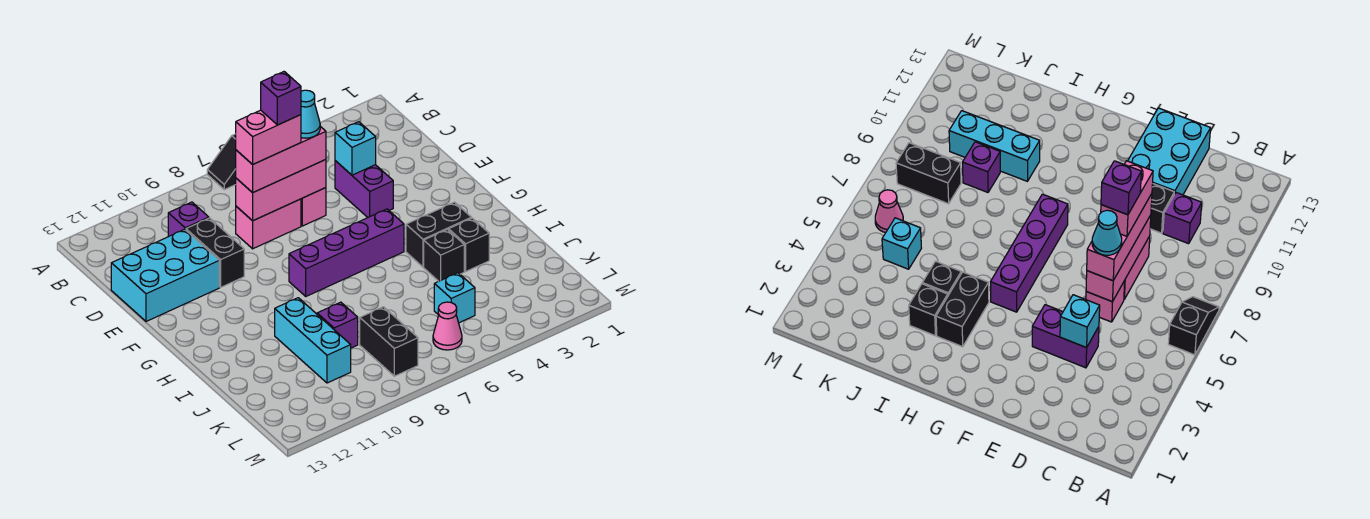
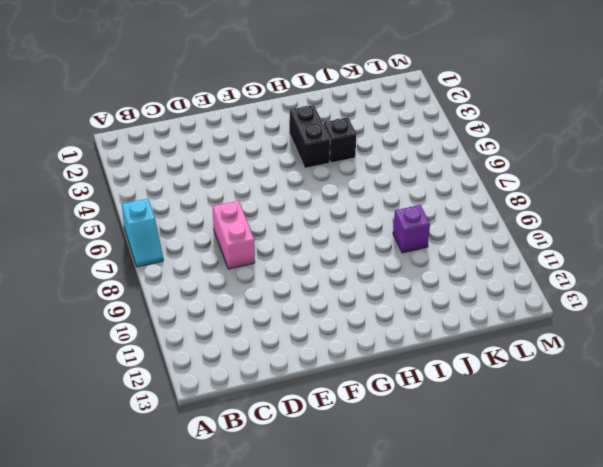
cyan 1x2 slope [122,199,163,267] -> black 1x2 slope [207,134,236,190]
none -> purple 1x1 brick [168,202,209,237]
none -> purple 1x2 brick [335,161,393,217]
none -> pink 1x1 brick [301,188,326,226]

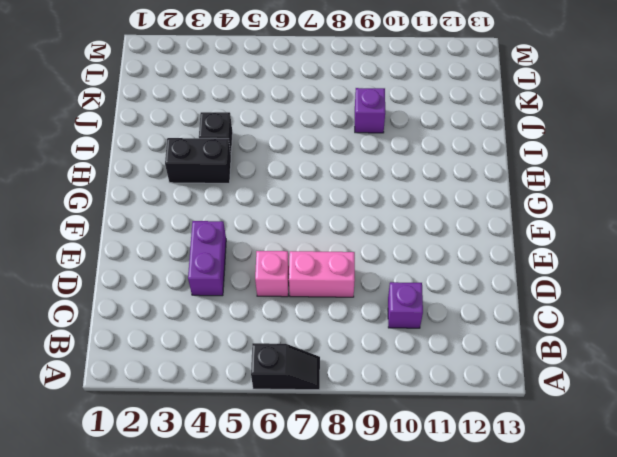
none -> black 1x2 brick [186,218,244,287]
none -> cyan 2x3 brick [111,229,219,321]
none -> purple 1x4 brick [289,209,404,296]

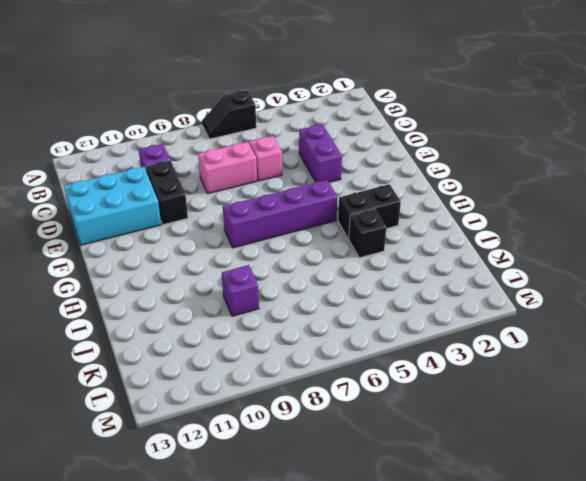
none -> black 1x1 brick [449,218,489,271]
none -> cyan 1x3 brick [275,298,351,383]
none -> cyan 1x1 brick [434,273,475,323]

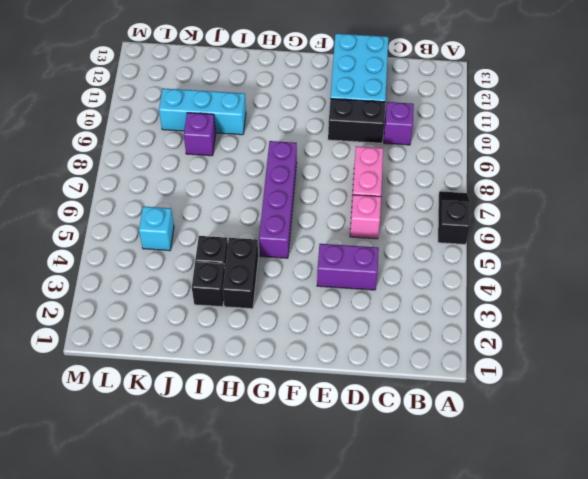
none -> black 1x2 brick [360,307,418,376]
none -> pink 1x1 cone [433,302,462,350]
none -> cyan 1x1 brick [335,122,376,175]

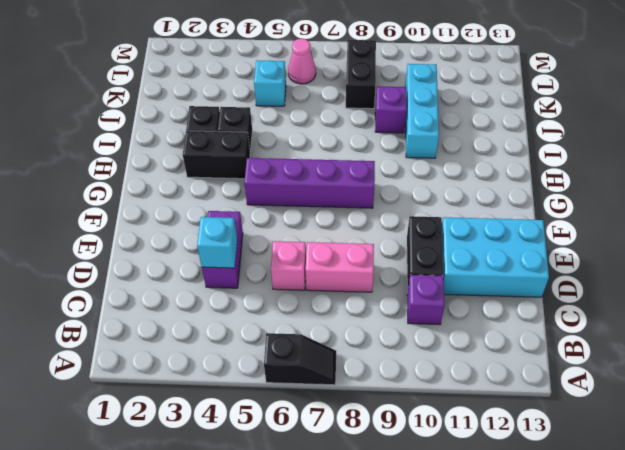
none -> pink 1x3 brick [236,160,326,221]
none -> pink 1x3 brick [236,126,326,193]
none -> cyan 1x1 cone [301,90,320,138]

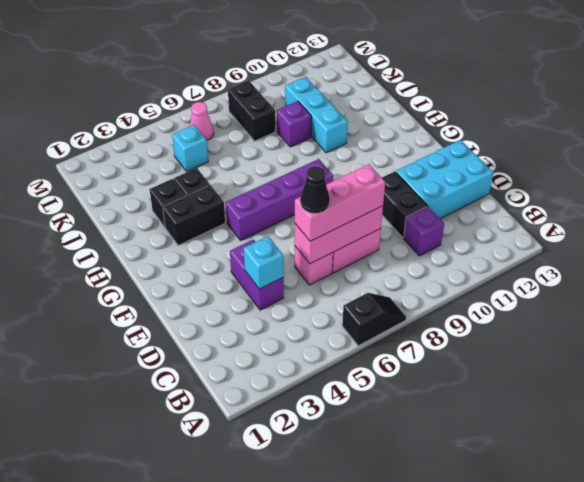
black 1x1 cone [300,166,330,214] -> cyan 1x1 cone [301,90,320,138]
none -> pink 1x2 brick [236,110,301,165]
none -> purple 1x1 brick [261,72,301,125]

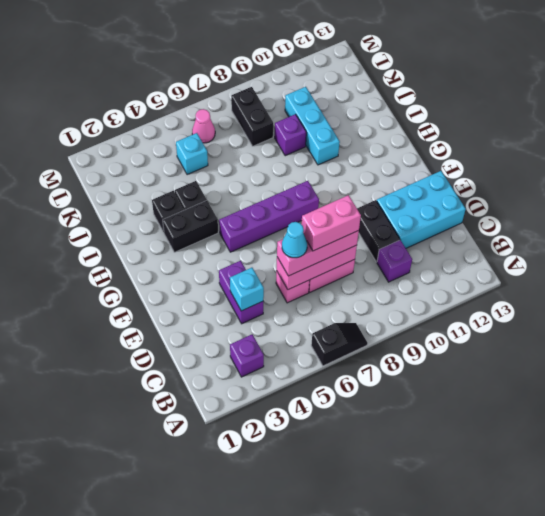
purple 1x1 brick [230,334,264,377] -> purple 1x1 brick moved to [261,72,301,125]

